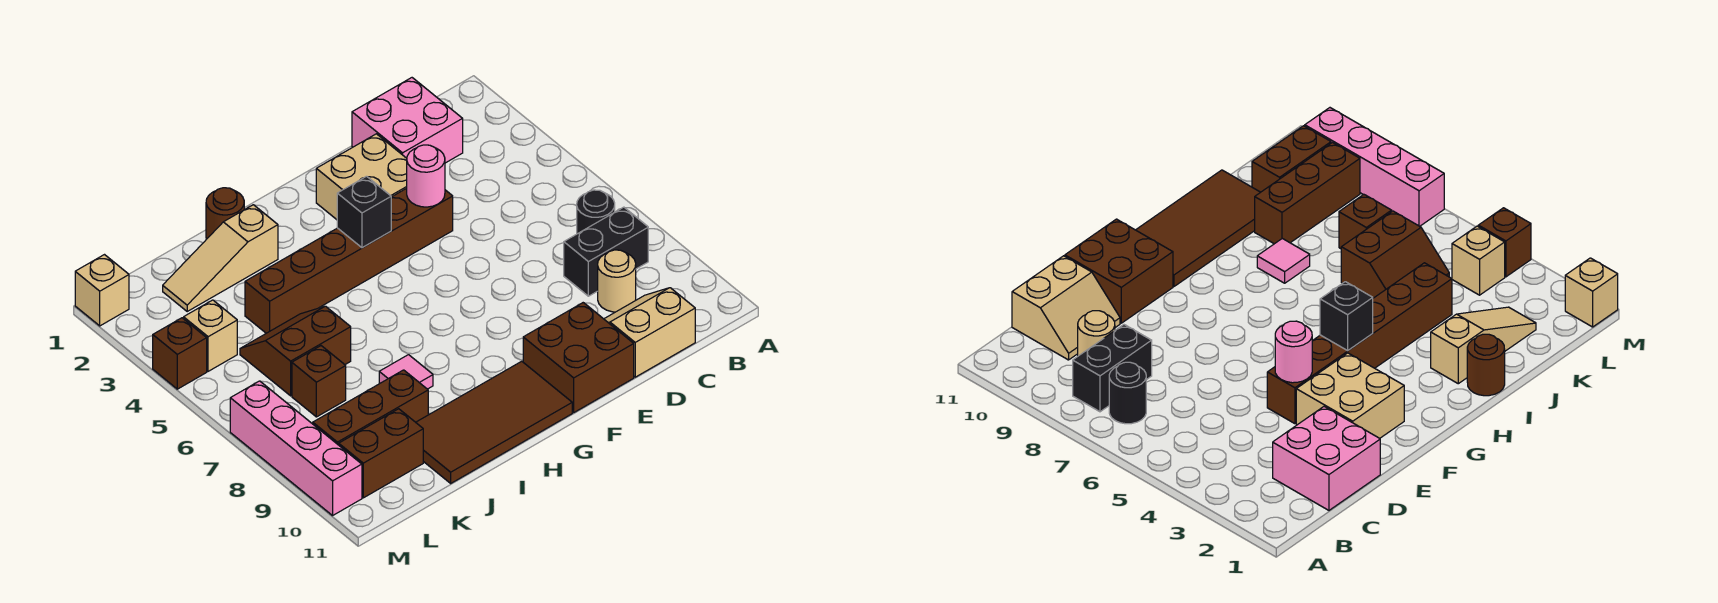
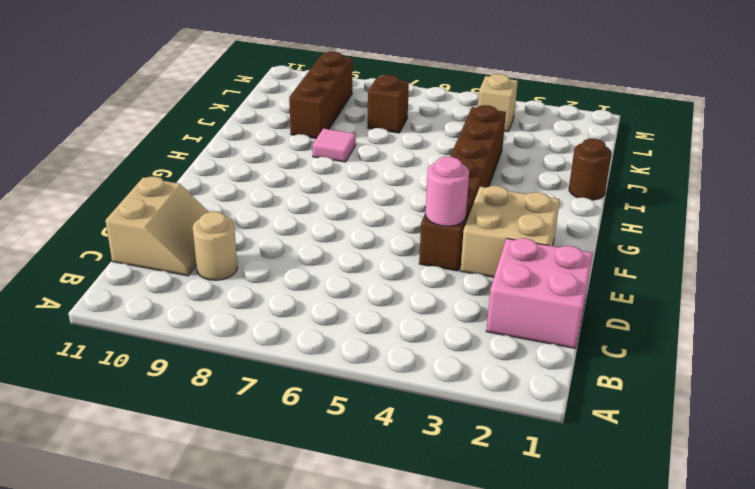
none -> black 1x1 round brick [577,190,615,234]
none -> black 1x2 brick [564,207,648,296]
none -> brown 2x2 brick [523,303,634,412]

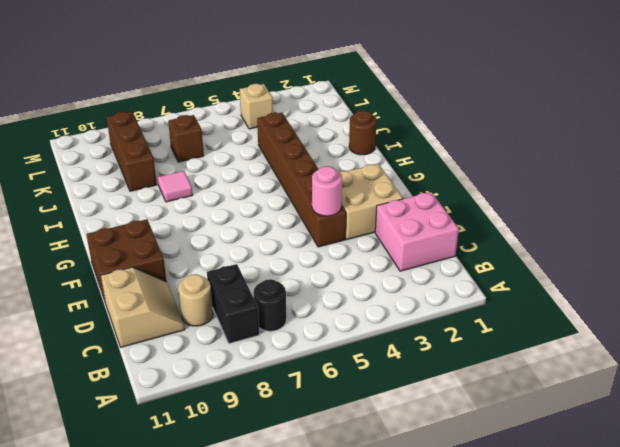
none -> brown 2x4 tile [416,361,572,483]
none -> tan 1x3 slope [163,205,278,311]
none -> brown 2x2 slope [240,306,351,396]

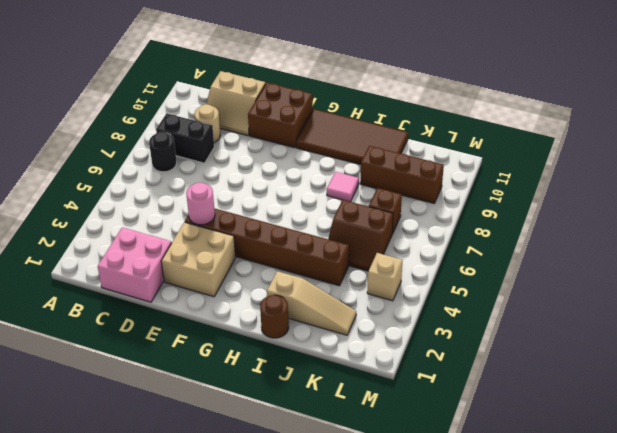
none -> brown 1x2 brick [339,409,423,498]
none -> tan 1x1 brick [75,255,129,326]
none -> brown 1x1 brick [153,318,207,389]

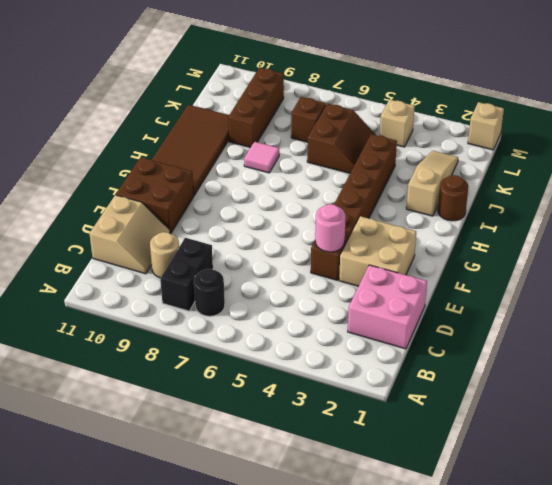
none -> brown 1x2 brick [339,409,423,498]
none -> brown 1x1 brick [153,318,207,389]
none -> pink 1x4 brick [230,381,362,515]

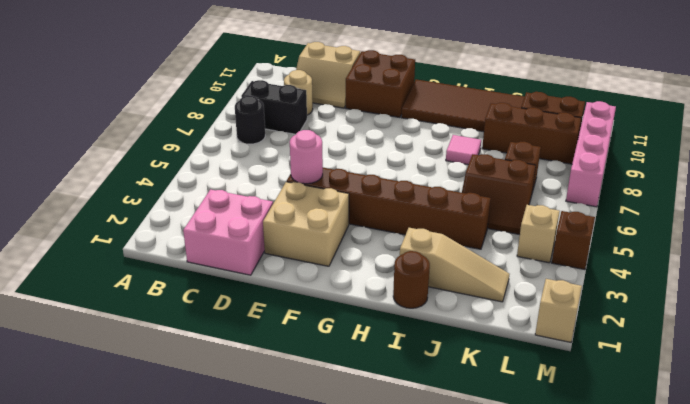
none -> black 1x1 brick [337,176,391,248]

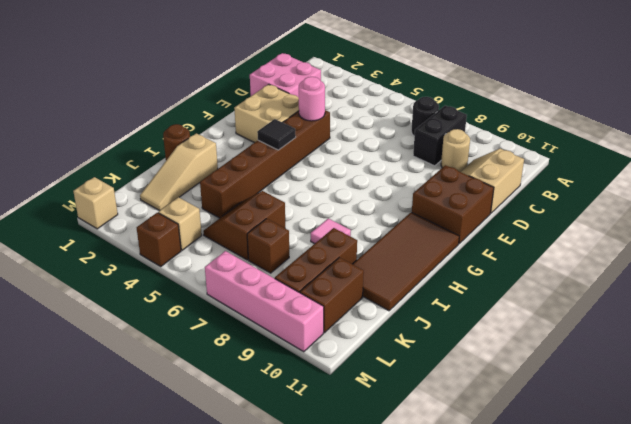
black 1x1 tile [257,119,296,150] -> black 1x1 brick [337,176,391,248]

